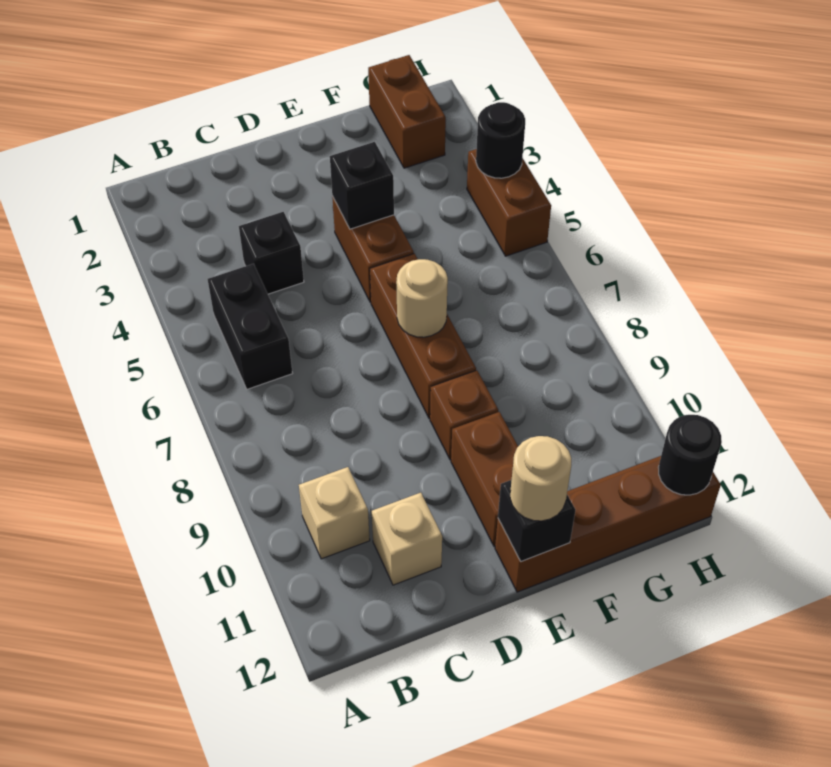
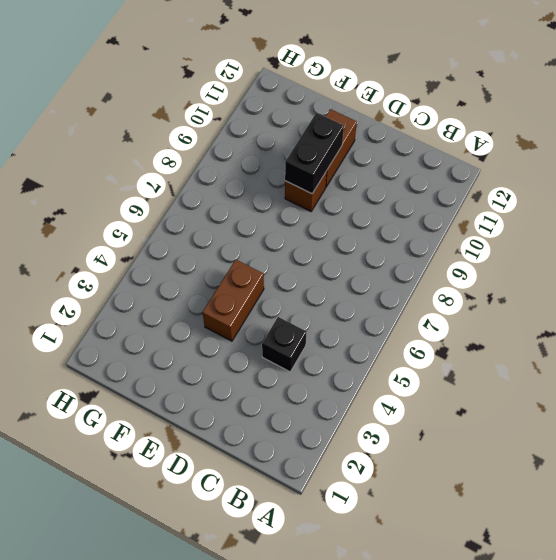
black 1x2 brick [285,112,344,194] -> black 1x2 brick moved to [208,264,293,389]
none -> tan 1x1 brick [299,467,370,559]
none -> tan 1x1 brick [372,493,442,585]
none -> brown 1x3 brick [370,253,476,419]

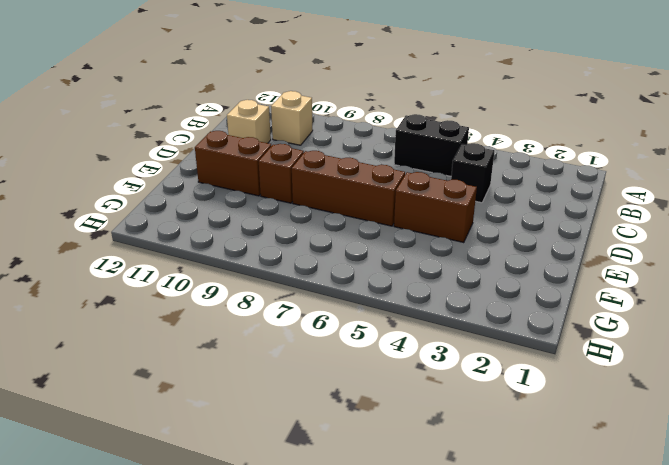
none -> brown 1x4 brick [495,456,721,592]
none -> brown 1x2 brick [368,55,446,168]
none -> brown 1x2 brick [467,149,551,256]

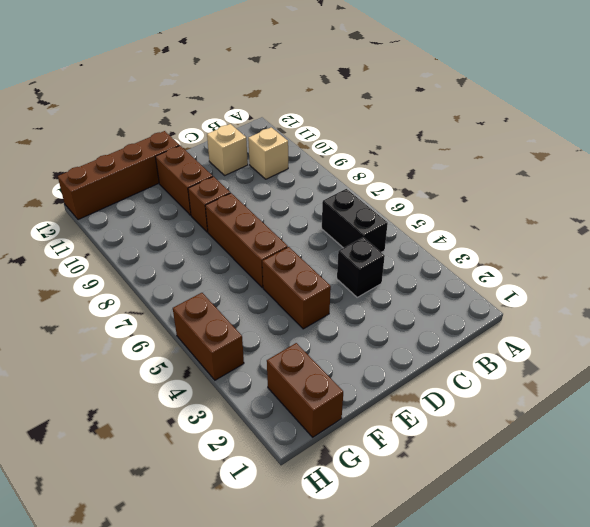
none -> black 1x1 brick [330,142,394,229]
none -> tan 1x1 round brick [396,259,448,337]
none -> black 1x1 brick [498,480,575,562]

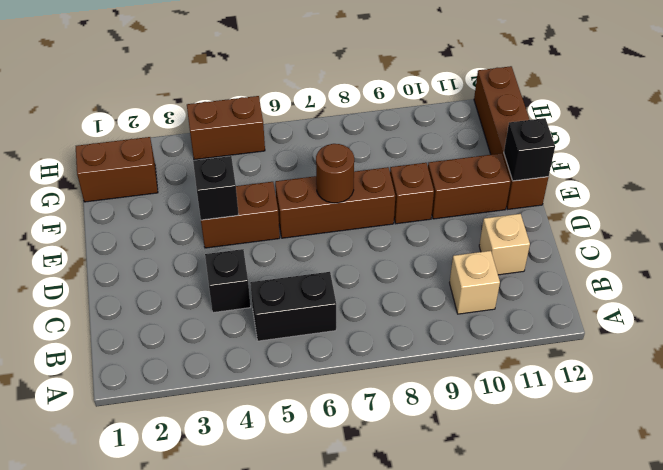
brown 1x1 round brick [316,144,354,203] -> tan 1x1 round brick [396,259,448,337]
none -> black 1x1 round brick [476,102,525,178]
none -> black 1x1 round brick [658,415,722,495]
none -> tan 1x1 round brick [510,436,571,521]

